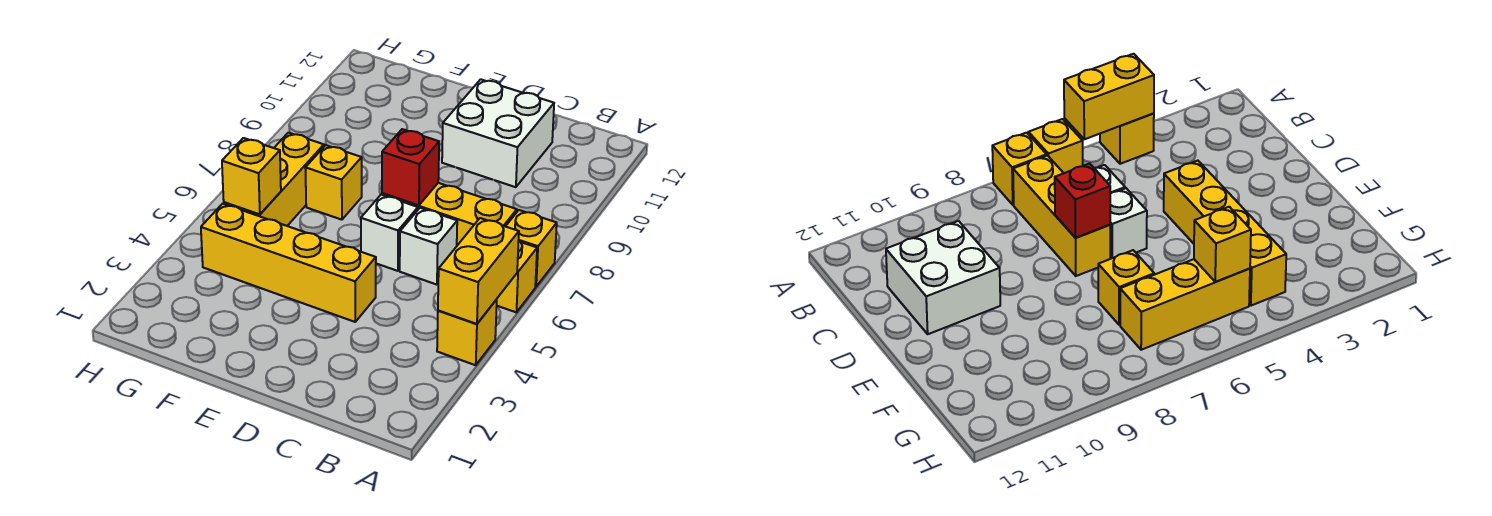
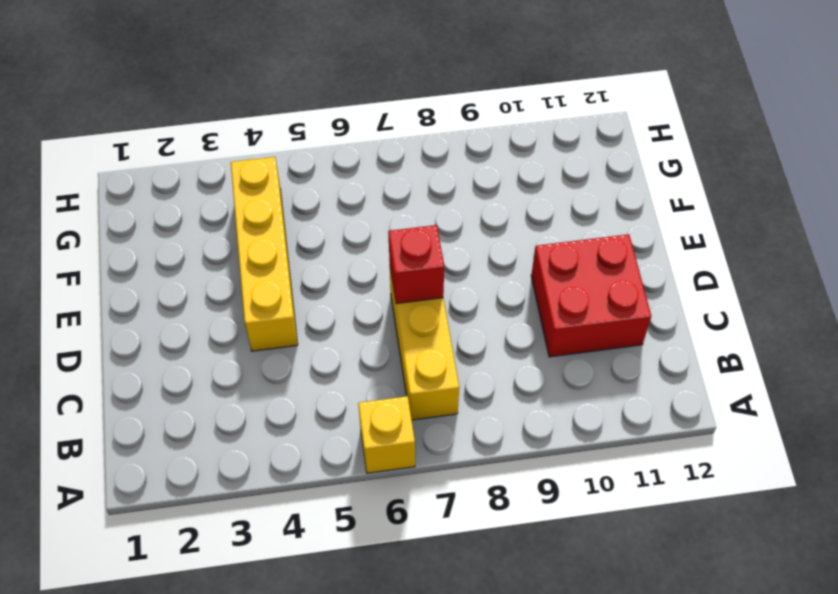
red 2x2 brick [531,234,651,357] -> white 2x2 brick [442,79,554,187]
none -> yellow 1x1 brick [437,300,497,365]
none -> yellow 1x1 brick [506,210,557,287]
none -> white 1x1 brick [400,208,457,285]

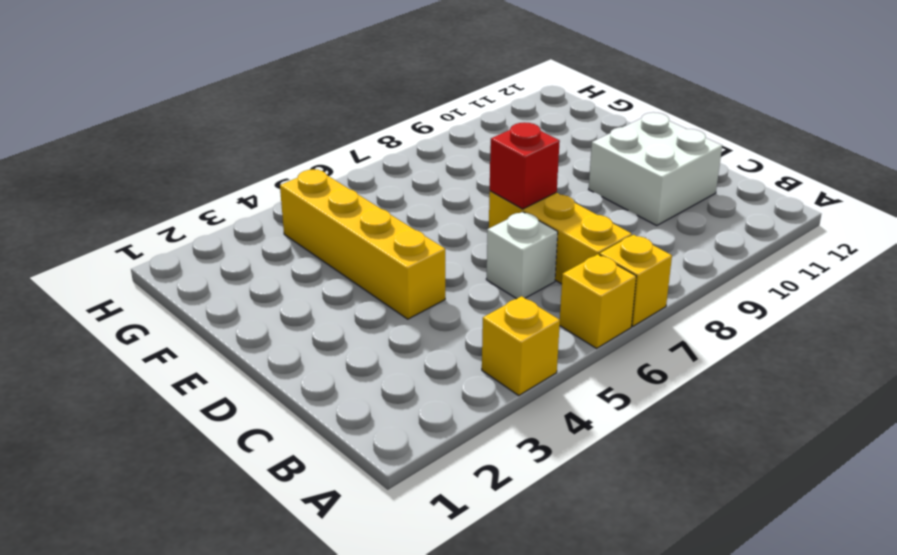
none -> white 1x1 brick [361,195,418,271]
none -> yellow 1x1 brick [305,145,362,220]
none -> yellow 1x3 brick [224,133,324,226]

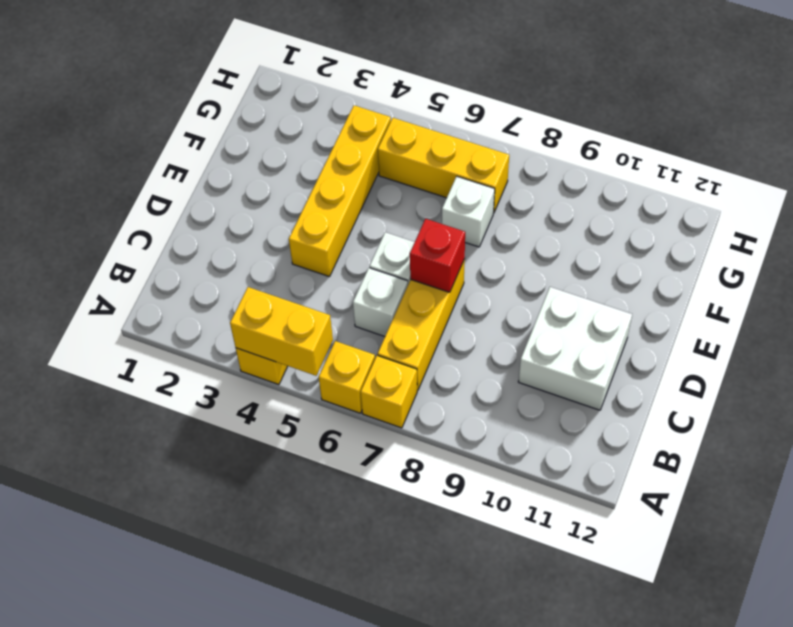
white 1x1 brick [442,176,495,247] -> yellow 1x1 brick [305,145,362,220]
none -> yellow 1x1 brick [222,138,281,215]

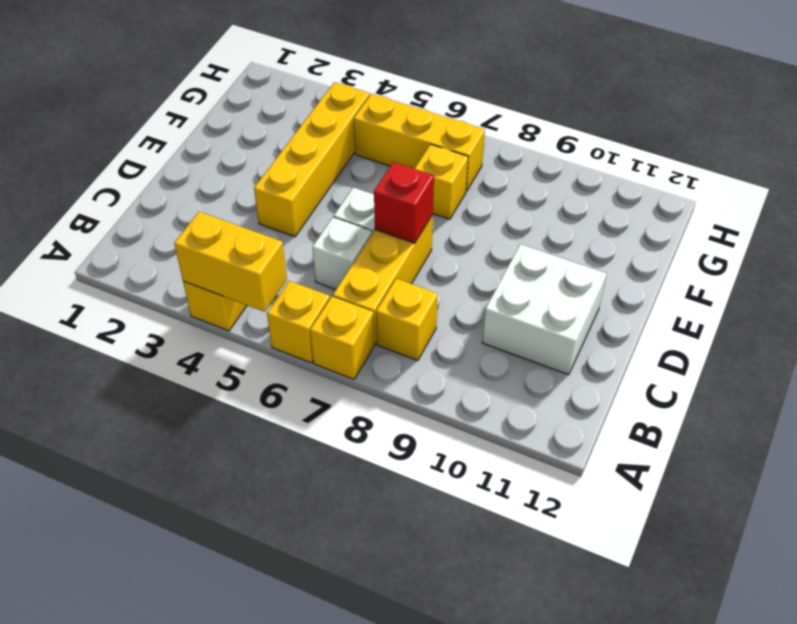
yellow 1x1 brick [376,279,438,361] -> yellow 1x1 brick moved to [222,138,281,215]

